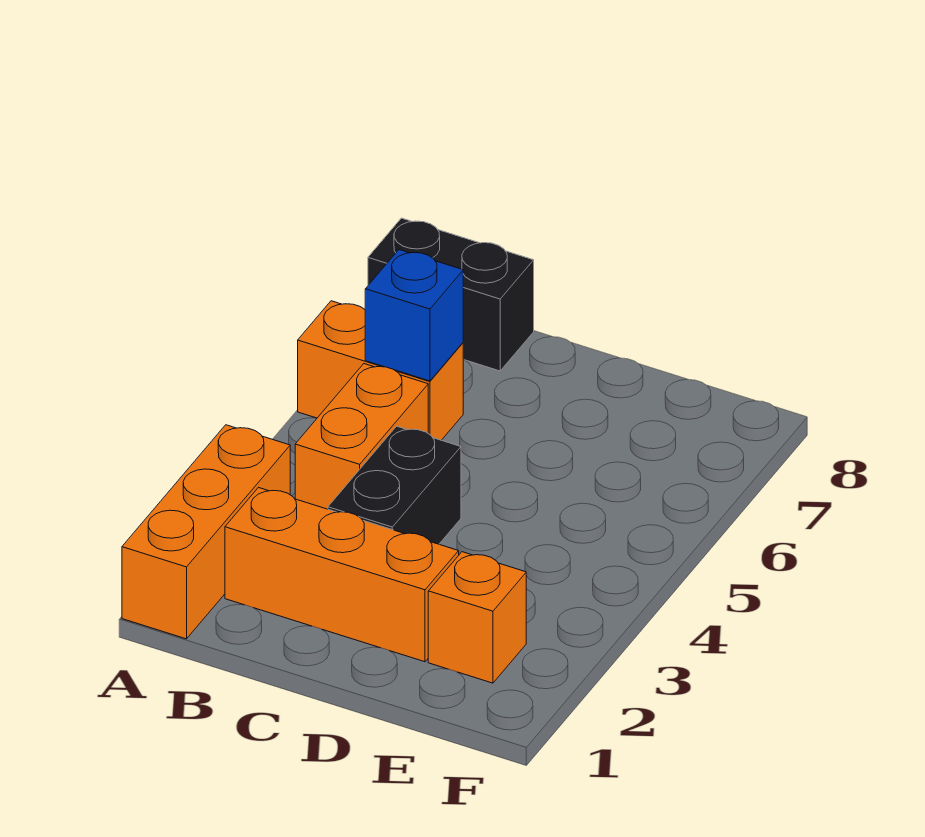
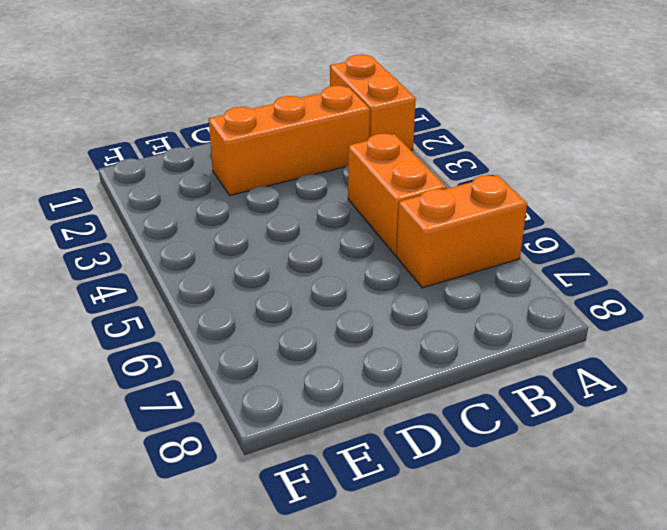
orange 1x2 brick [330,55,416,150] -> orange 1x3 brick [122,425,290,639]
none -> black 1x2 brick [368,218,534,371]
none -> black 1x2 brick [328,426,461,544]

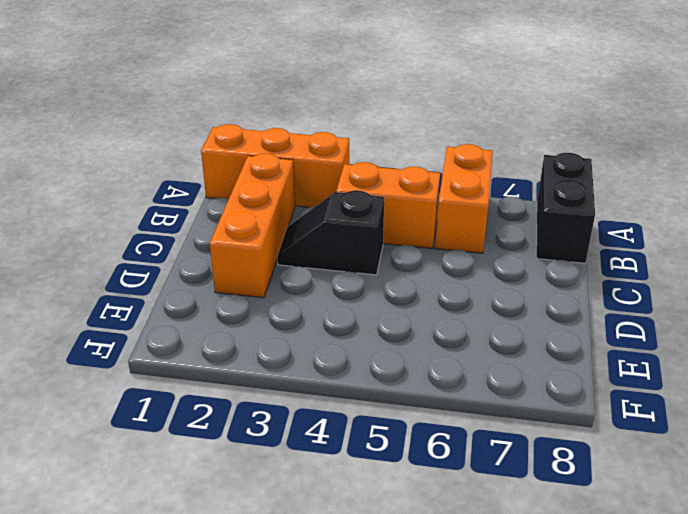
black 1x2 slope [277,190,384,275] -> black 1x2 brick [328,426,461,544]
none -> orange 1x1 brick [428,552,526,683]
none -> blue 1x1 brick [365,250,463,381]

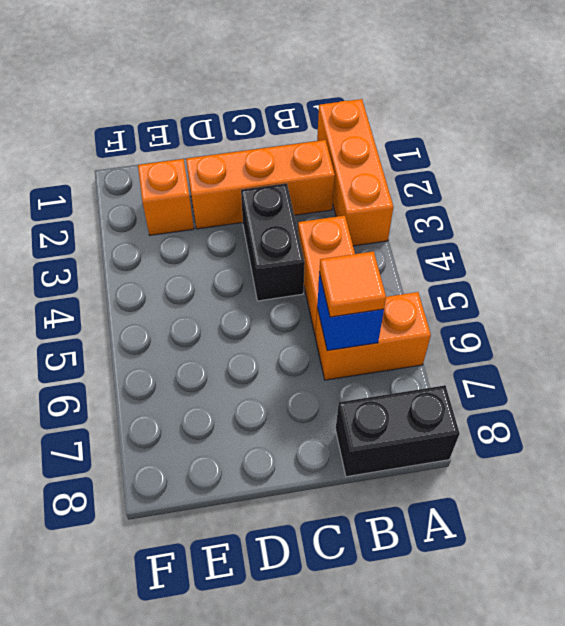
orange 1x1 tile [319,251,386,317] -> none

